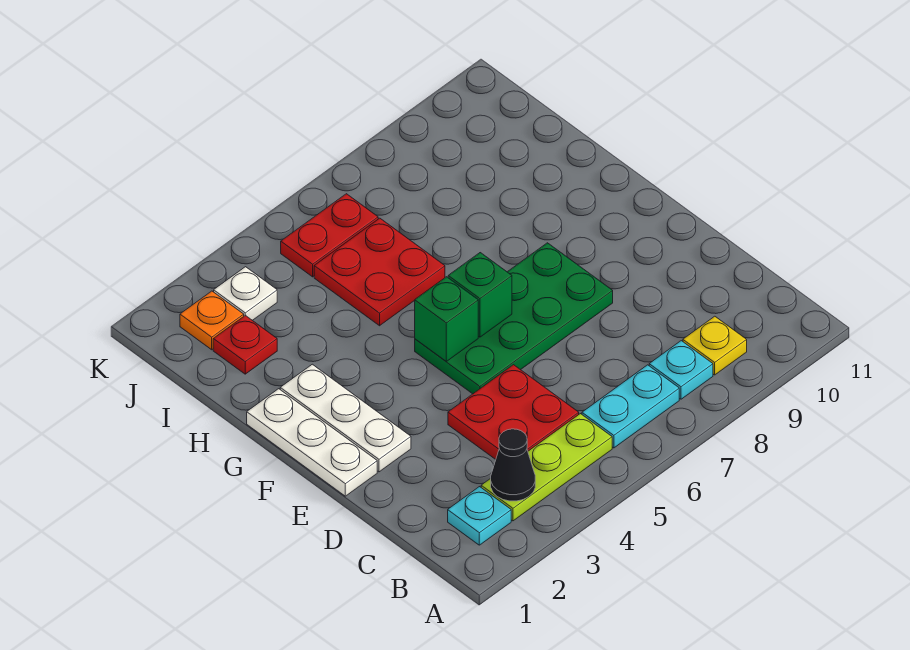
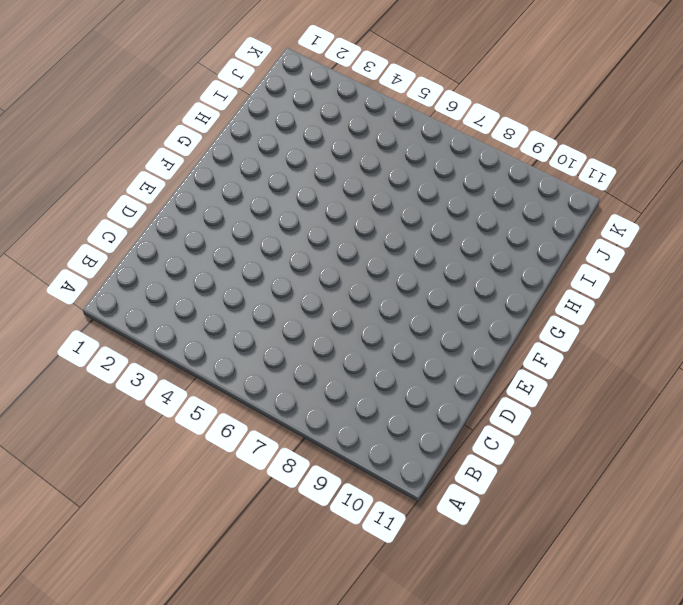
none -> cyan 1x1 plate [448,487,511,545]
none -> lime 1x3 plate [481,414,612,521]
none -> cyan 1x2 plate [582,365,679,448]

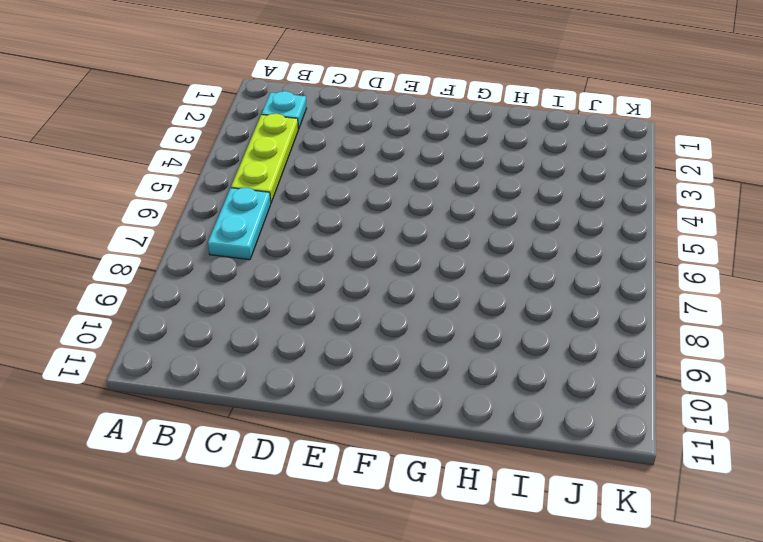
none -> cyan 1x1 plate [649,341,713,399]
none -> yellow 1x1 plate [683,316,747,375]
none -> red 2x2 plate [448,365,579,459]

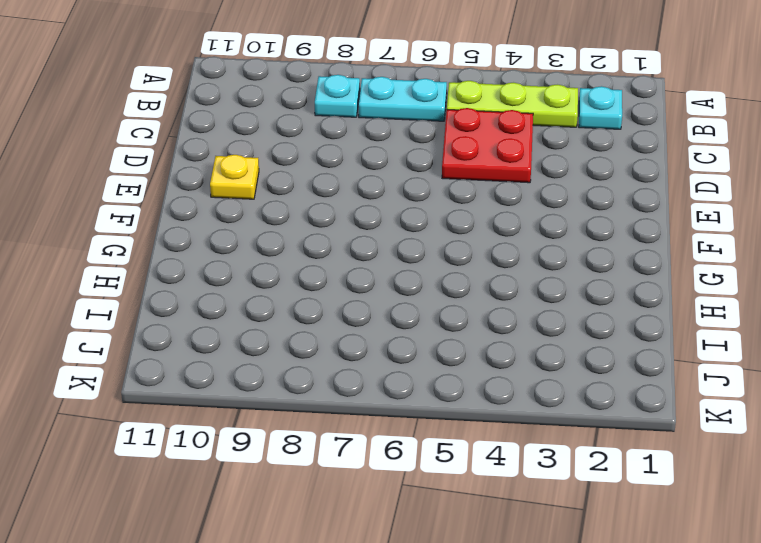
yellow 1x1 plate [210,155,259,199] -> yellow 1x1 plate moved to [683,316,747,375]
none -> white 1x3 plate [247,389,377,496]
none -> white 1x3 plate [280,364,411,472]
none -> green 2x4 plate [415,243,613,394]

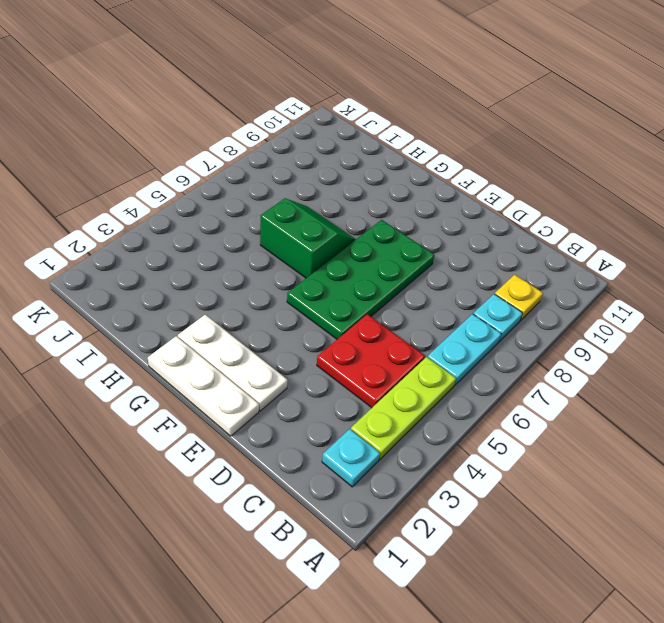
green 2x2 slope [260,198,356,278] -> red 2x2 plate [314,218,445,326]
none -> red 1x1 plate [213,315,277,374]
none -> orange 1x1 plate [180,291,244,350]
none -> white 1x1 plate [214,267,277,320]

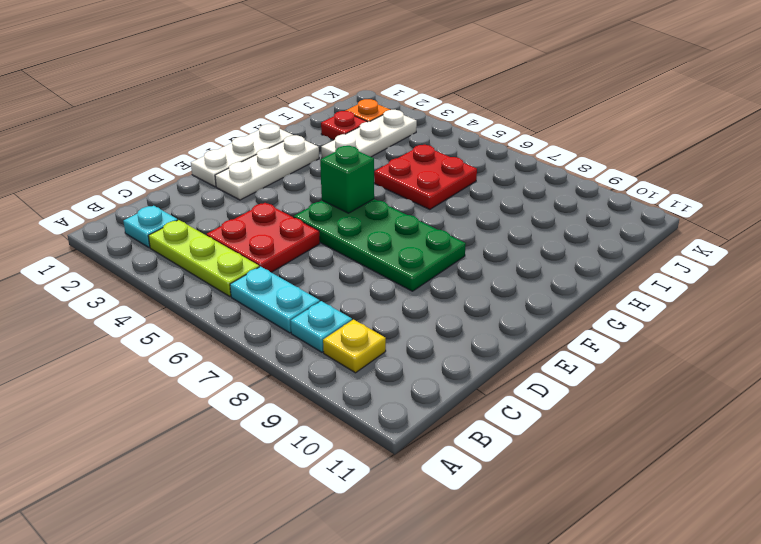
white 1x3 plate [321,110,417,158] -> white 1x1 plate [214,267,277,320]
none -> red 1x2 plate [281,194,378,277]
none -> black 1x1 cone [491,429,535,501]
none -> green 1x1 brick [448,253,512,337]

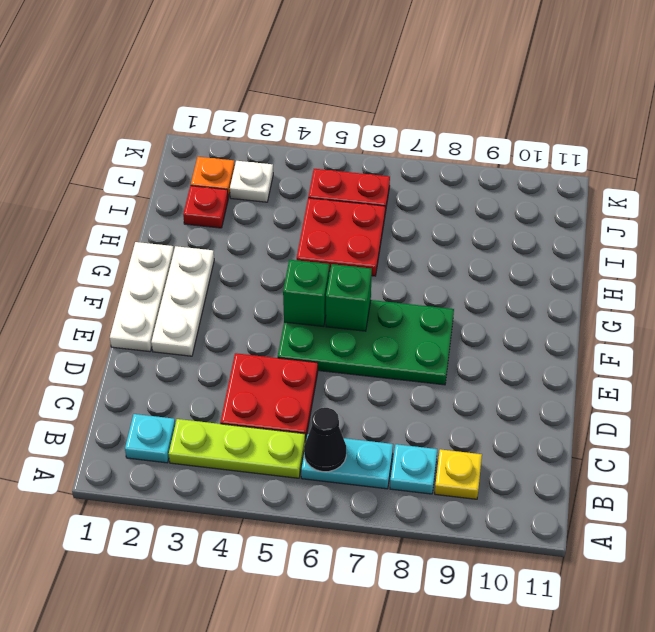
black 1x1 cone [304,408,346,472] -> black 1x1 cone moved to [491,429,535,501]

